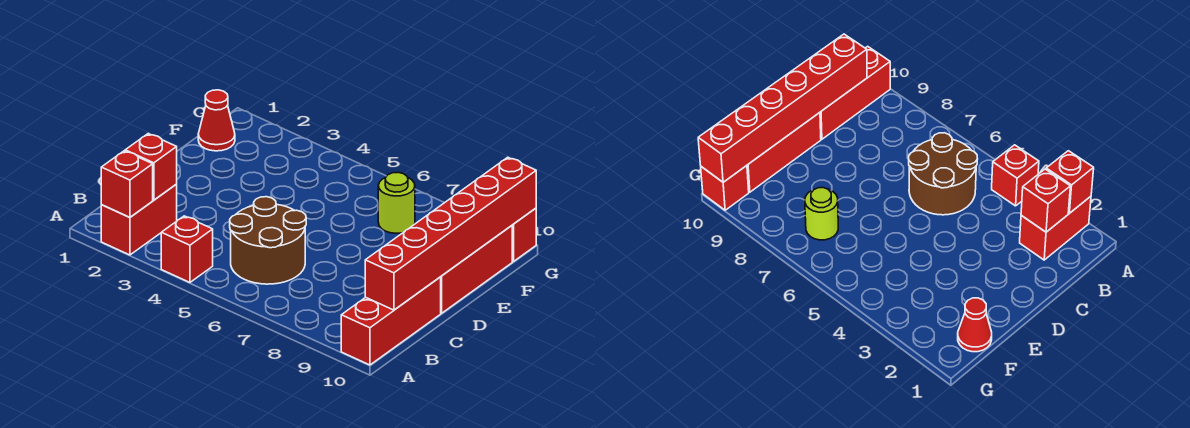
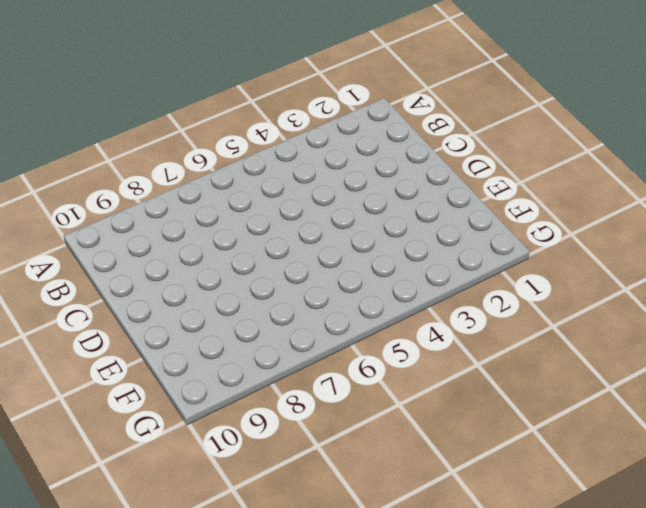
none -> red 1x2 brick [101,184,177,255]
none -> red 1x1 brick [161,216,213,282]

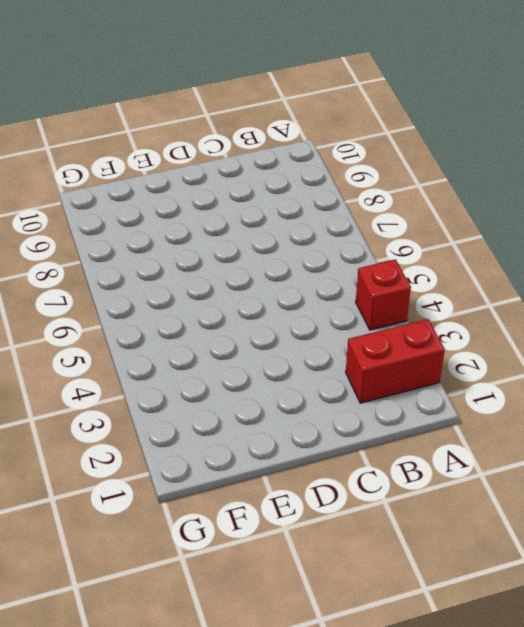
none -> red 1x3 brick [341,277,441,365]
none -> brown 2x2 round brick [230,197,306,284]

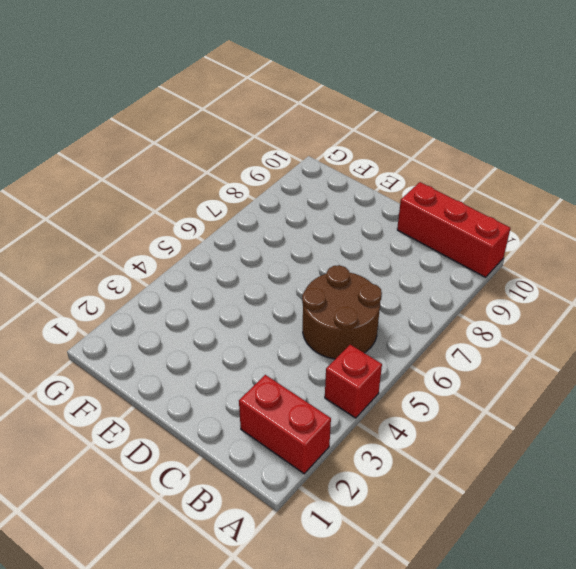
none -> red 1x3 brick [441,226,512,313]
none -> red 1x1 cone [198,90,235,151]

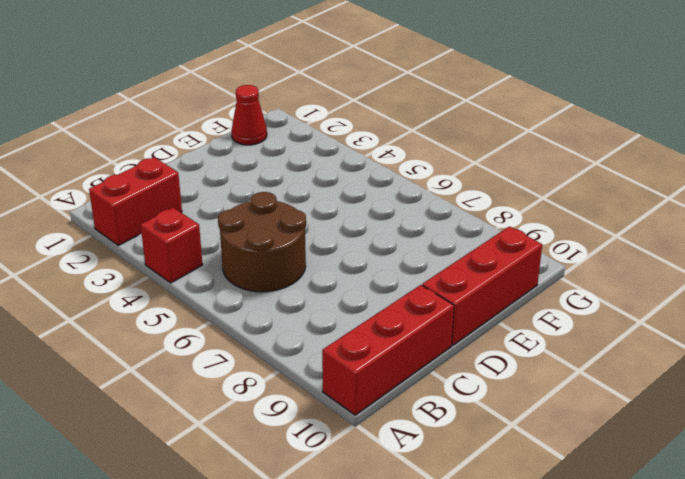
none -> lime 1x1 round brick [378,172,415,233]
none -> red 1x1 brick [512,208,536,262]

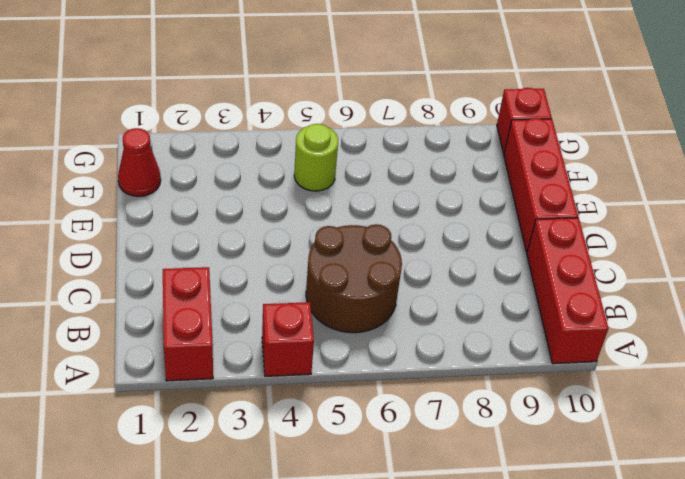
lime 1x1 round brick [294,124,338,191] -> lime 1x1 round brick moved to [378,172,415,233]
none -> red 1x1 brick [101,151,153,217]
none -> red 1x1 brick [125,134,177,200]

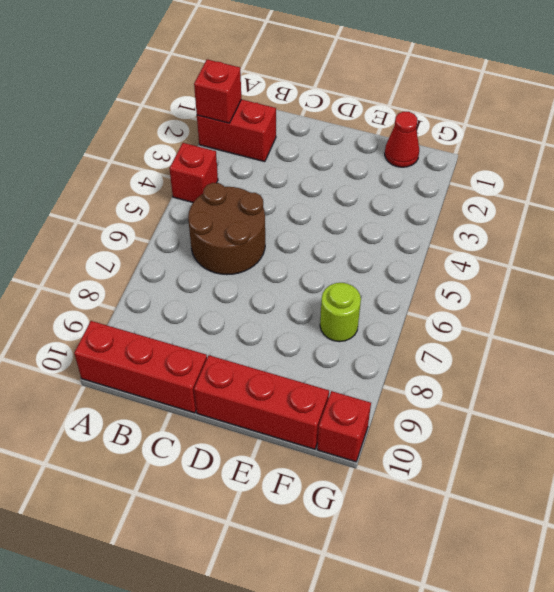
none -> red 1x1 brick [125,134,177,200]
none -> red 1x6 brick [365,157,536,310]

